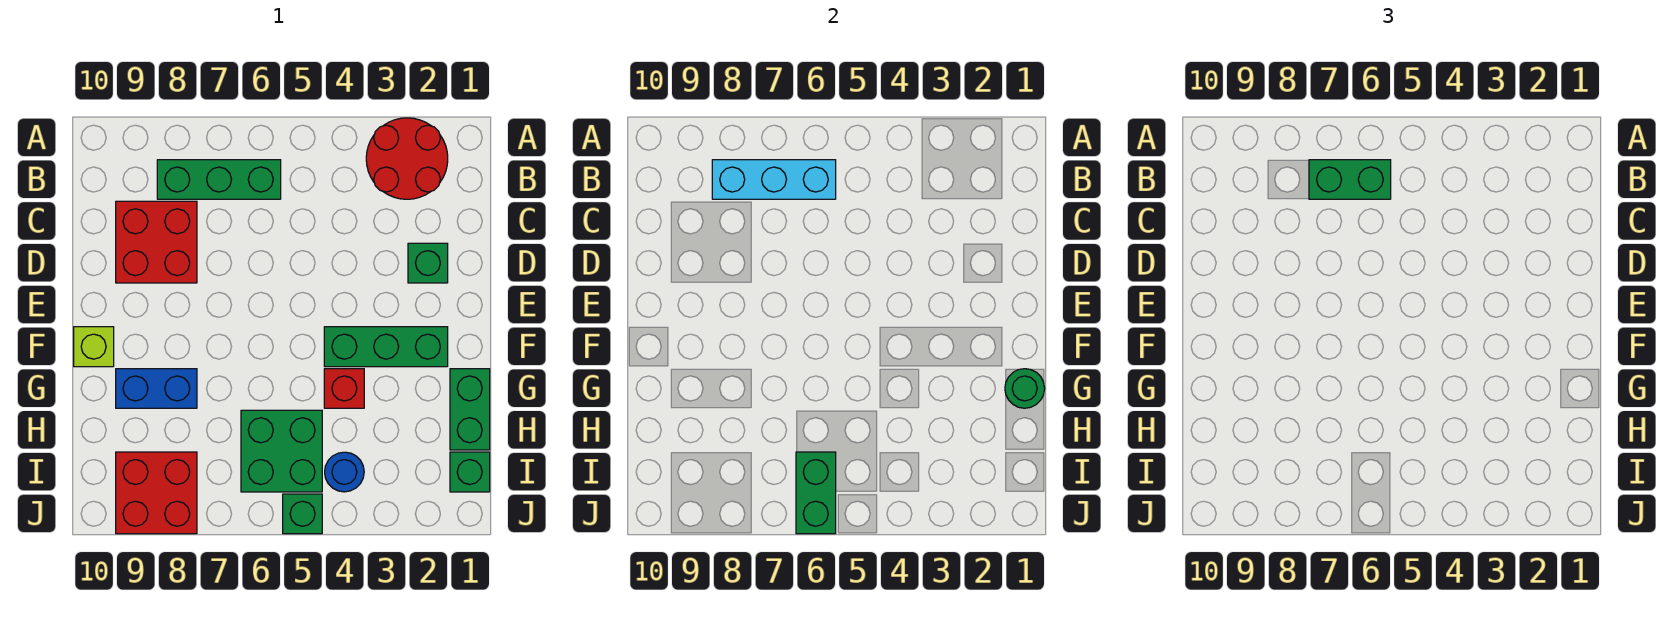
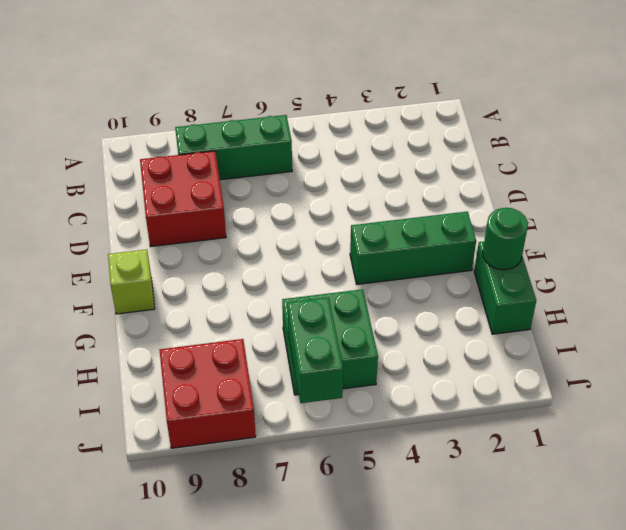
none -> red 2x2 round brick [366,118,448,199]
none -> green 1x1 brick [408,243,448,283]
none -> red 1x1 brick [324,369,364,408]

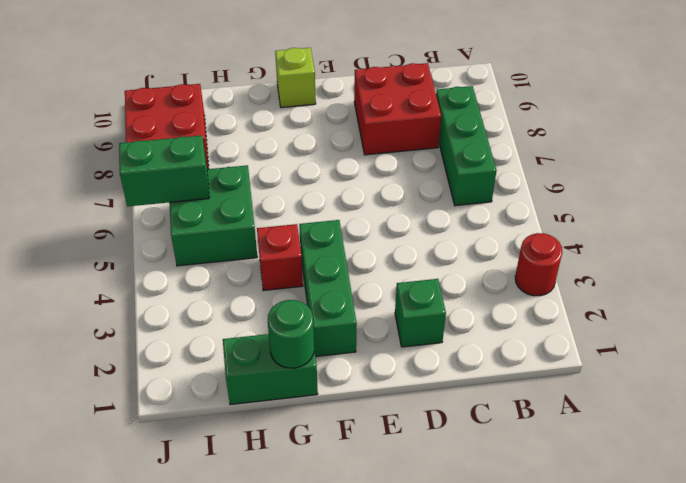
red 1x1 round brick [515,233,562,296] -> red 2x2 round brick [366,118,448,199]
none -> blue 1x2 brick [116,369,197,408]
none -> green 1x1 brick [450,452,490,492]
none -> blue 1x1 round brick [325,452,364,492]

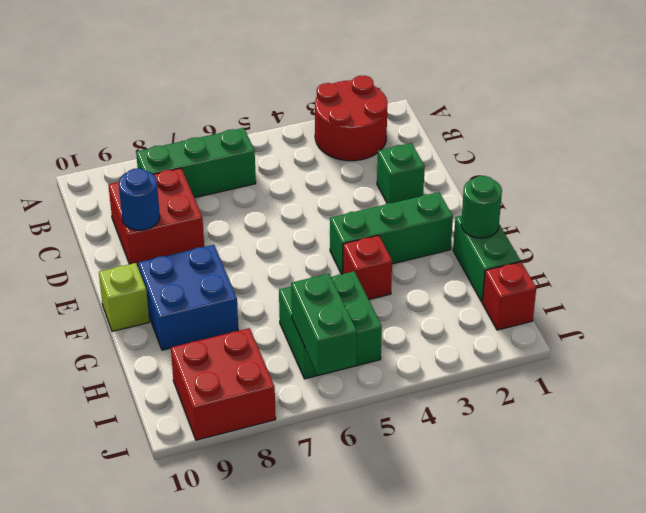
blue 1x1 round brick [119,168,160,230] -> blue 1x1 round brick moved to [325,452,364,492]
blue 2x2 brick [138,245,238,350] -> blue 1x2 brick [116,369,197,408]
red 1x1 brick [483,262,536,330] -> green 1x1 brick [450,452,490,492]
none -> green 1x1 brick [283,494,322,534]
none -> cyan 1x3 brick [712,160,836,199]
none -> green 1x2 brick [1309,160,1391,199]

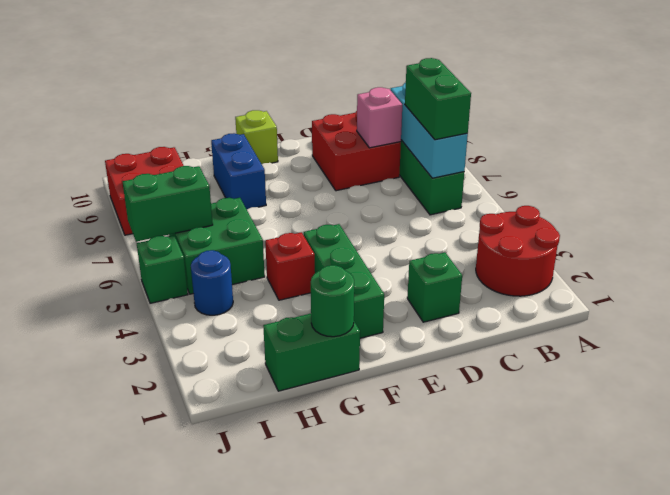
pink 1x1 brick [357,87,402,148] -> none
none -> green 1x1 brick [450,452,490,492]

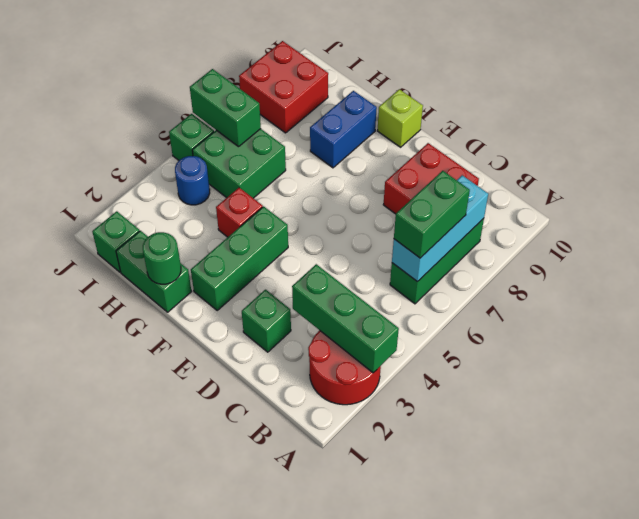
green 1x3 brick [292,264,399,373] -> none

